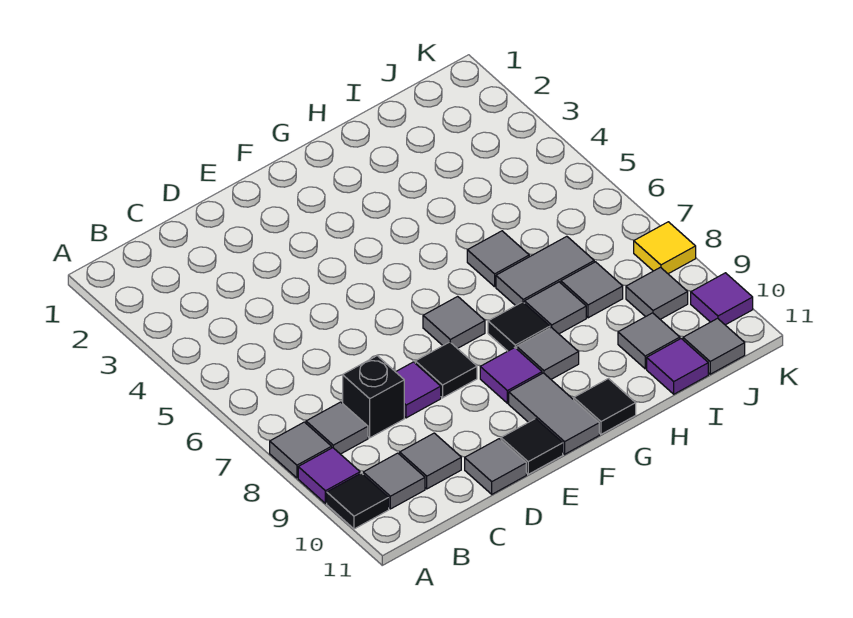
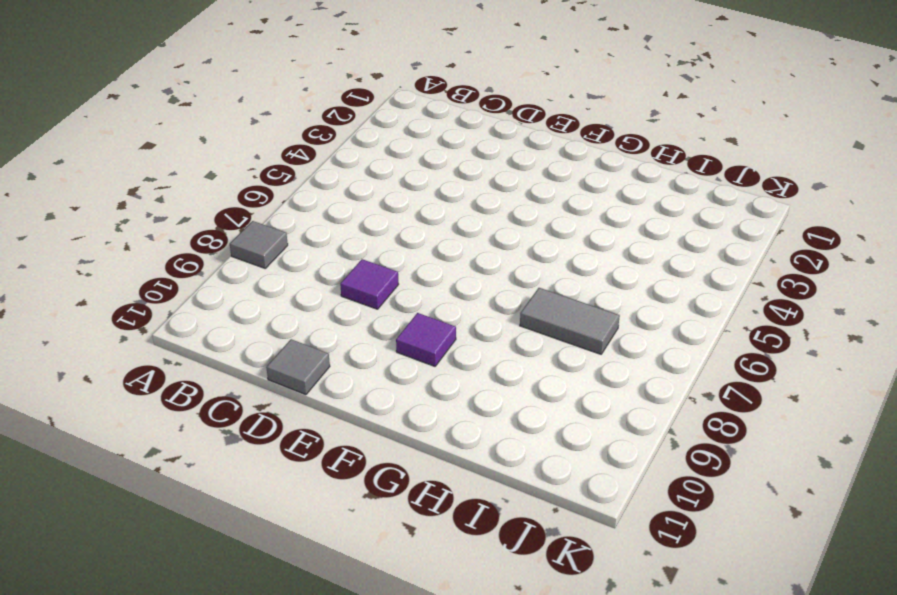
none -> purple 1x1 tile [298,448,360,503]
none -> black 1x1 tile [327,473,389,529]
none -> grey 1x1 tile [306,402,368,454]

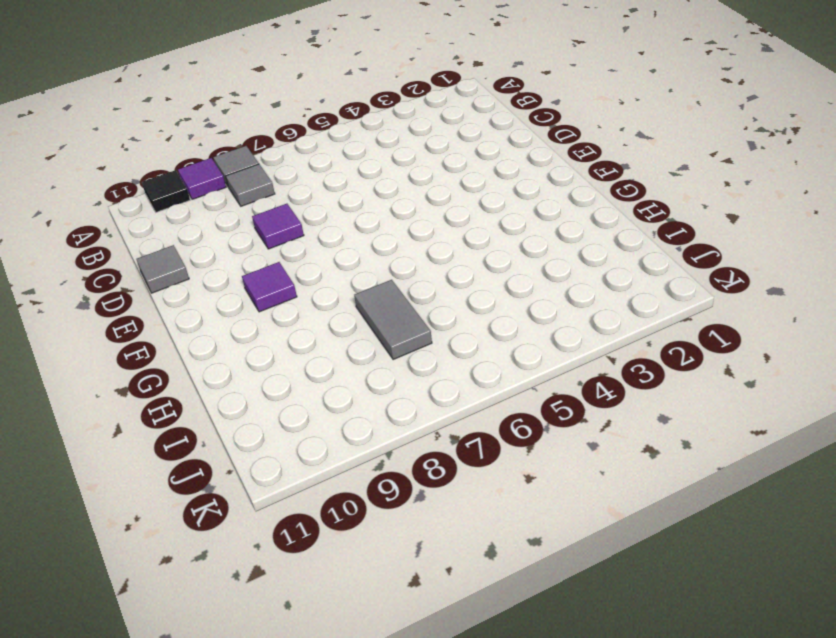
none -> grey 1x1 tile [363,453,425,509]
none -> black 1x1 brick [343,356,404,438]
none -> grey 1x1 tile [400,433,461,489]

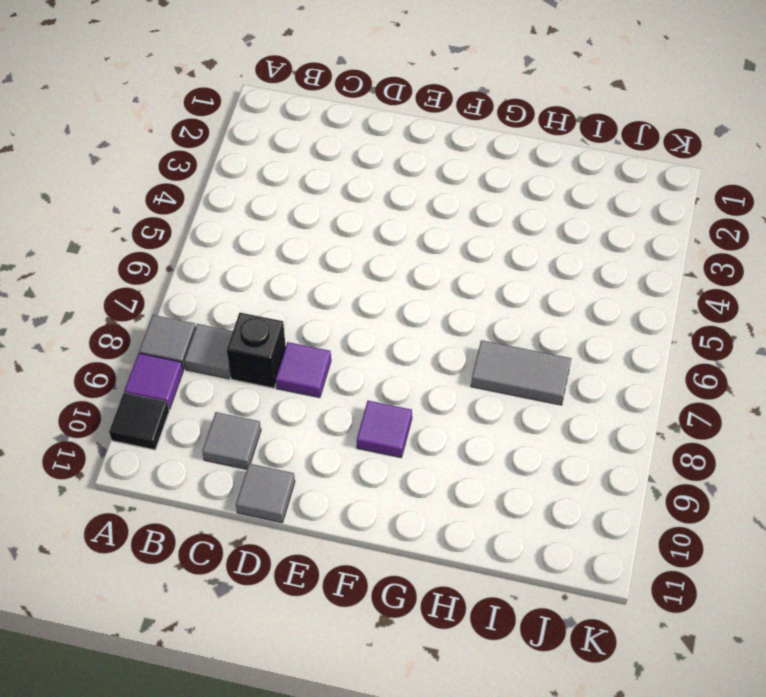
none -> grey 1x1 tile [363,453,425,509]
none -> black 1x1 tile [415,342,477,398]
none -> black 1x1 tile [501,419,563,474]

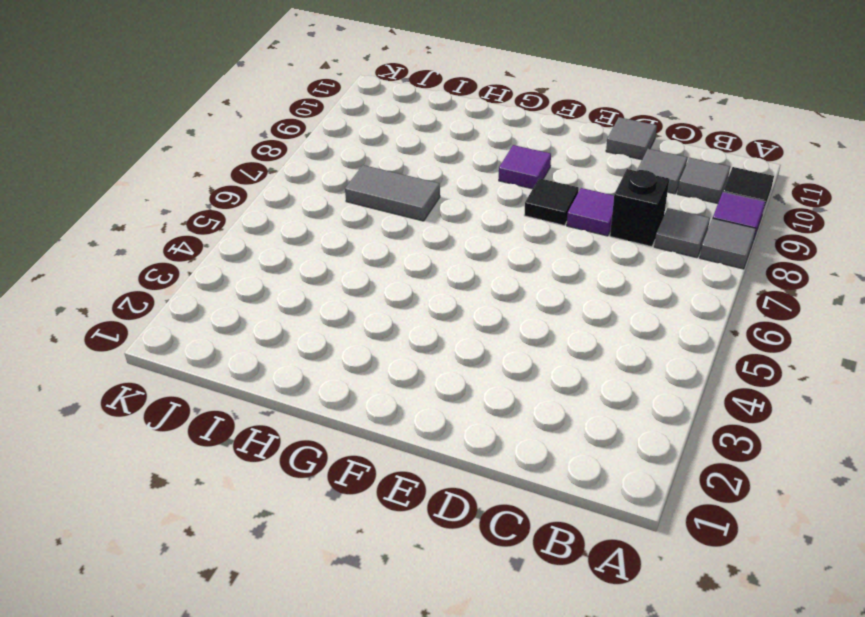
none -> black 1x1 tile [501,419,563,474]
none -> grey 1x1 tile [423,296,485,349]
none -> grey 1x2 tile [509,373,599,454]

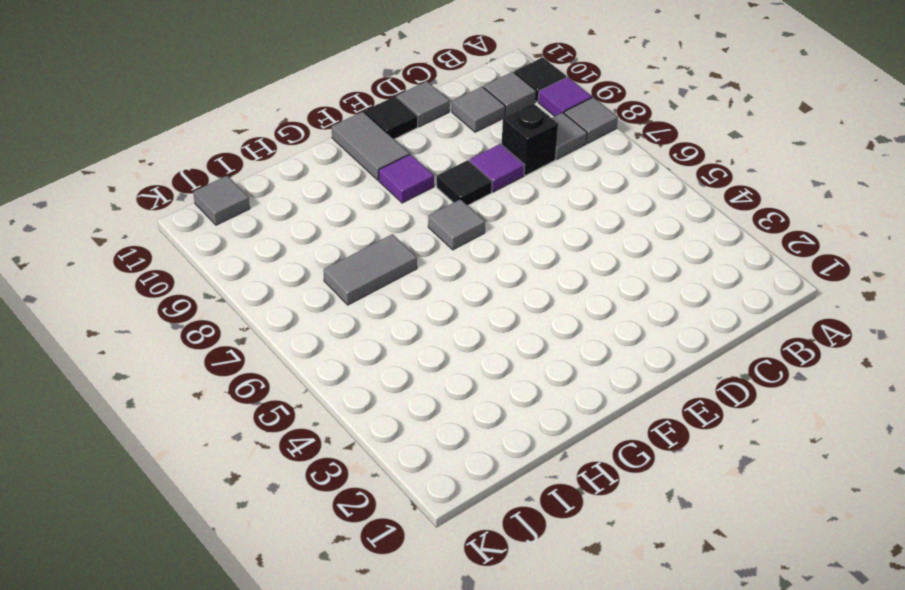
none -> black 1x1 tile [488,302,550,351]
none -> grey 1x1 tile [517,327,579,379]
none -> black 1x1 tile [574,379,636,434]

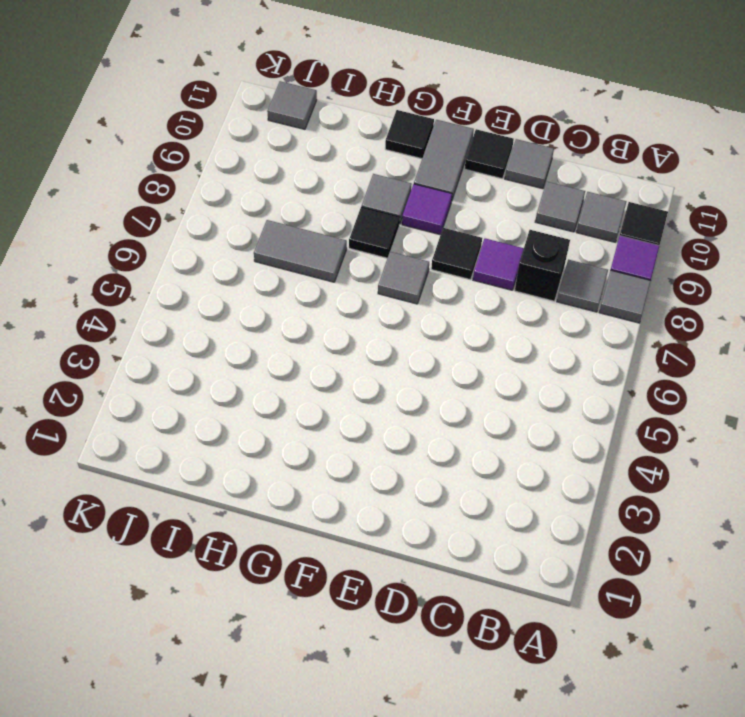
none -> grey 1x1 tile [467,231,529,287]
none -> grey 1x1 tile [525,282,586,334]
none -> grey 1x1 tile [561,262,623,318]

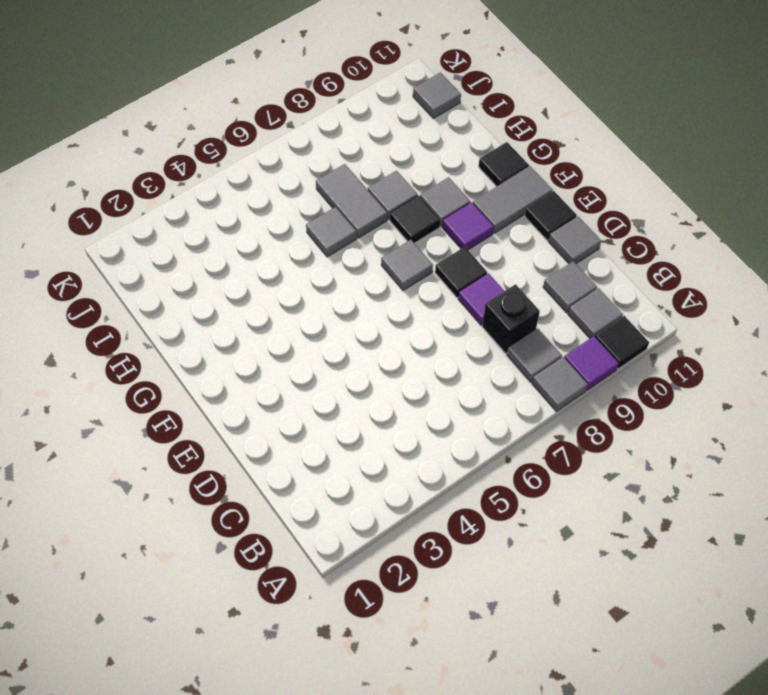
none -> grey 1x1 tile [561,262,623,318]
none -> grey 1x1 tile [618,313,680,369]
none -> purple 1x1 tile [647,339,708,394]

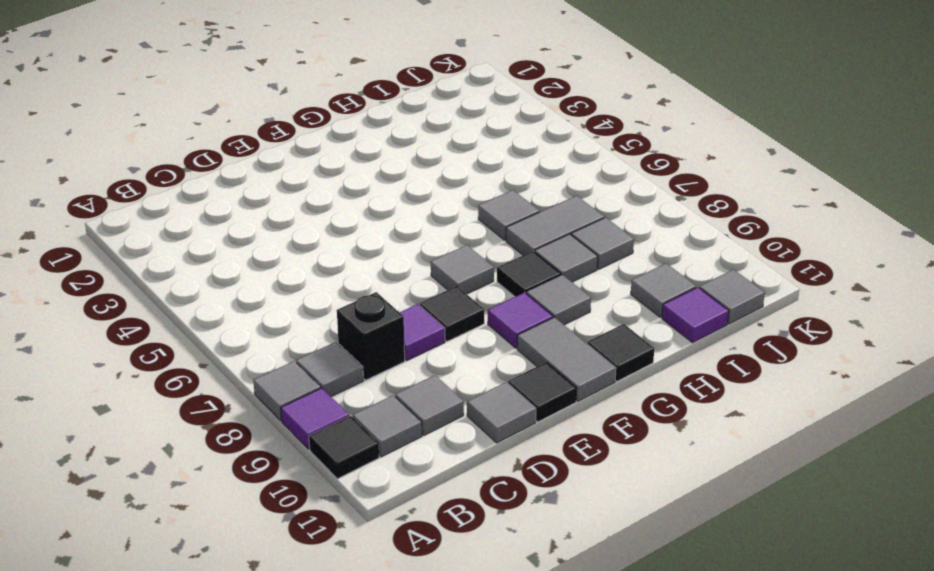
none -> grey 1x1 tile [626,267,688,319]
none -> yellow 1x1 tile [634,222,696,274]
none -> purple 1x1 tile [691,273,753,325]

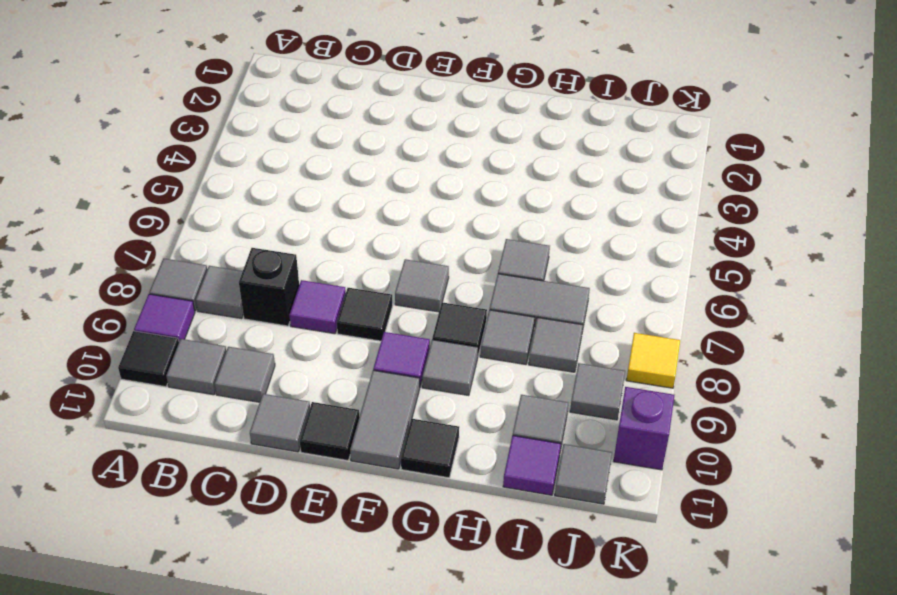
purple 1x1 brick [614,387,674,470] -> purple 1x1 tile [691,273,753,325]

